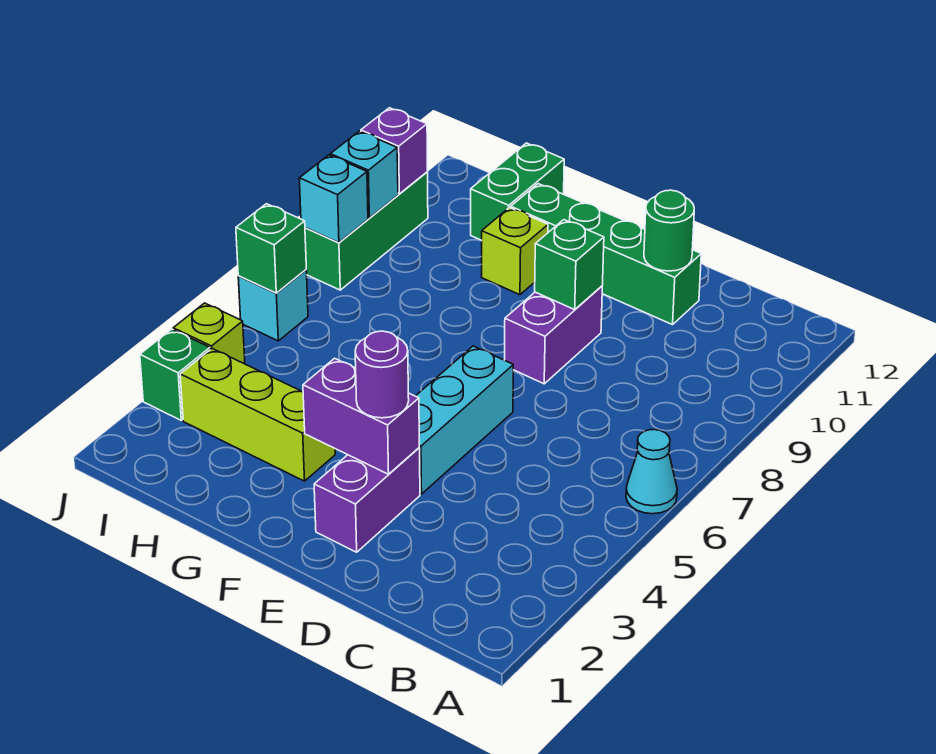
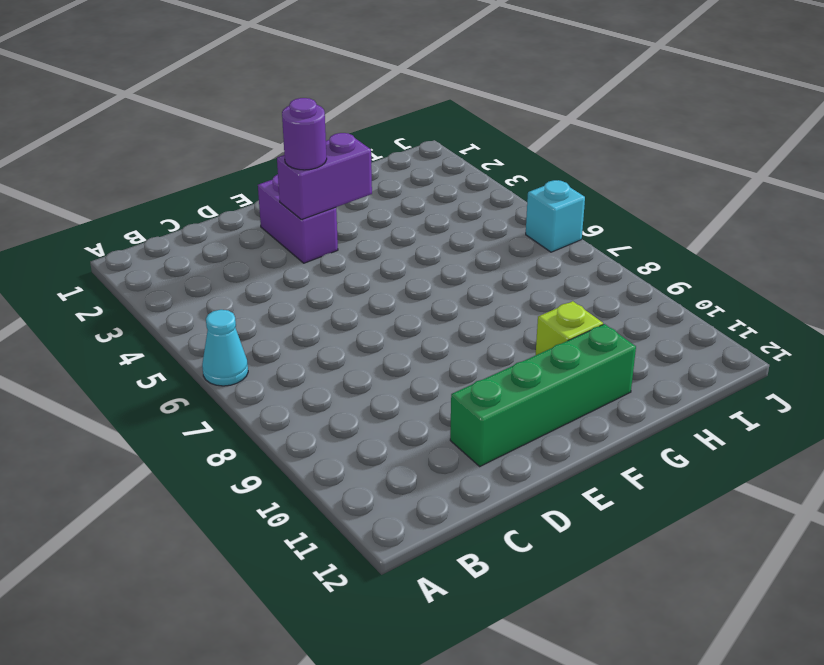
none -> cyan 1x3 brick [416,346,513,494]
none -> purple 1x2 brick [505,286,602,384]
none -> lime 1x3 brick [180,349,335,481]

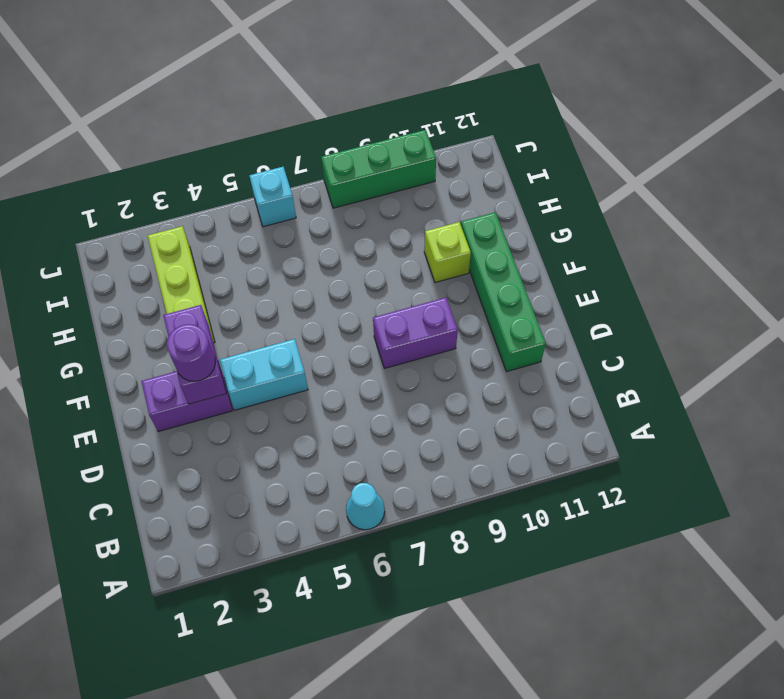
cyan 1x2 brick [220,339,308,410] -> cyan 1x3 brick [416,346,513,494]
none -> green 1x2 brick [471,143,564,240]
none -> green 1x1 brick [140,329,210,420]
none -> lime 1x1 brick [173,303,245,364]

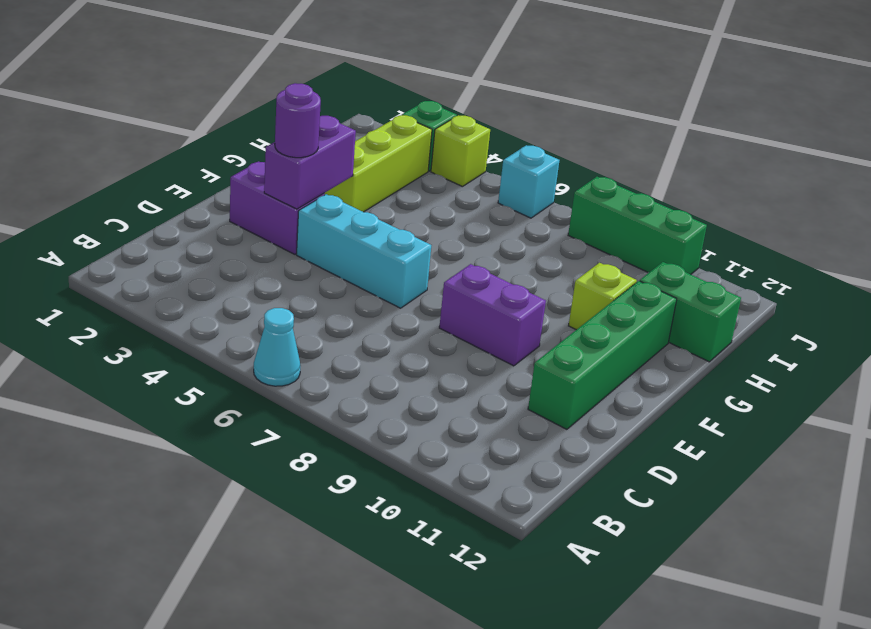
none -> green 1x1 round brick [644,190,694,271]
none -> green 1x1 brick [535,220,604,310]
none -> green 1x1 brick [236,204,306,293]

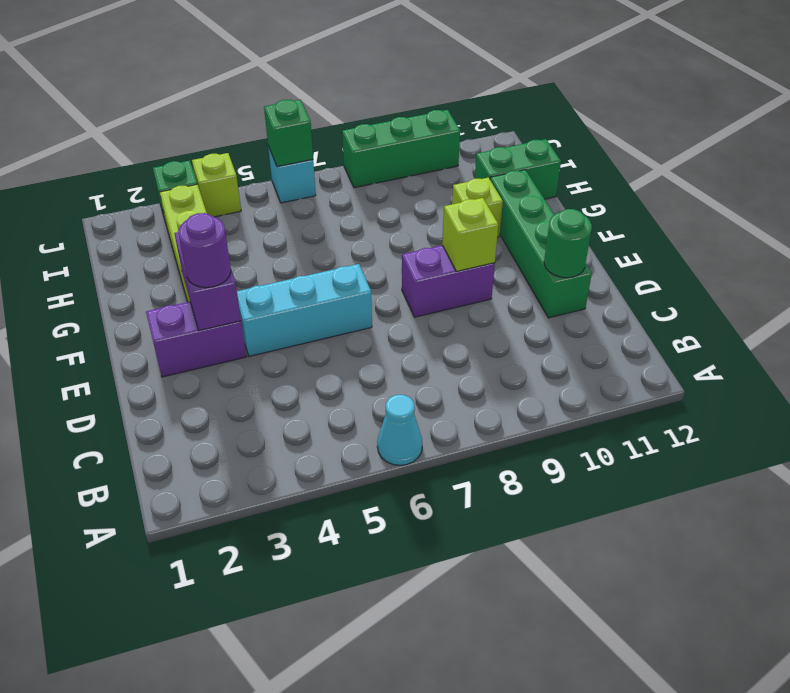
lime 1x1 brick [442,198,498,271] -> green 1x1 brick [535,220,604,310]
none -> cyan 1x1 brick [299,155,368,243]
none -> cyan 1x1 brick [330,131,398,218]
none -> purple 1x1 brick [361,108,428,194]

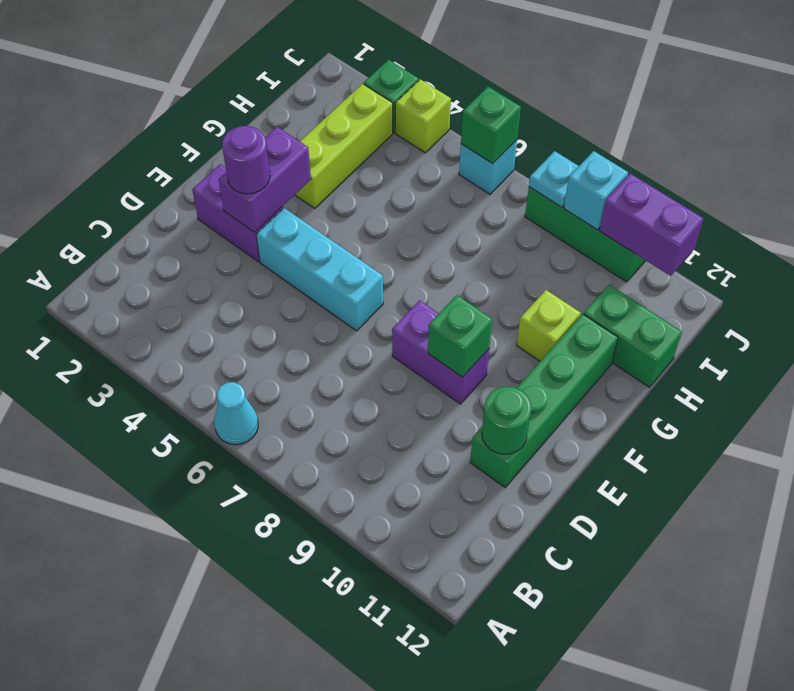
cyan 1x1 plate [529,151,579,207] -> cyan 1x1 brick [299,155,368,243]
purple 1x2 brick [599,173,703,276] -> purple 1x1 brick [361,108,428,194]

